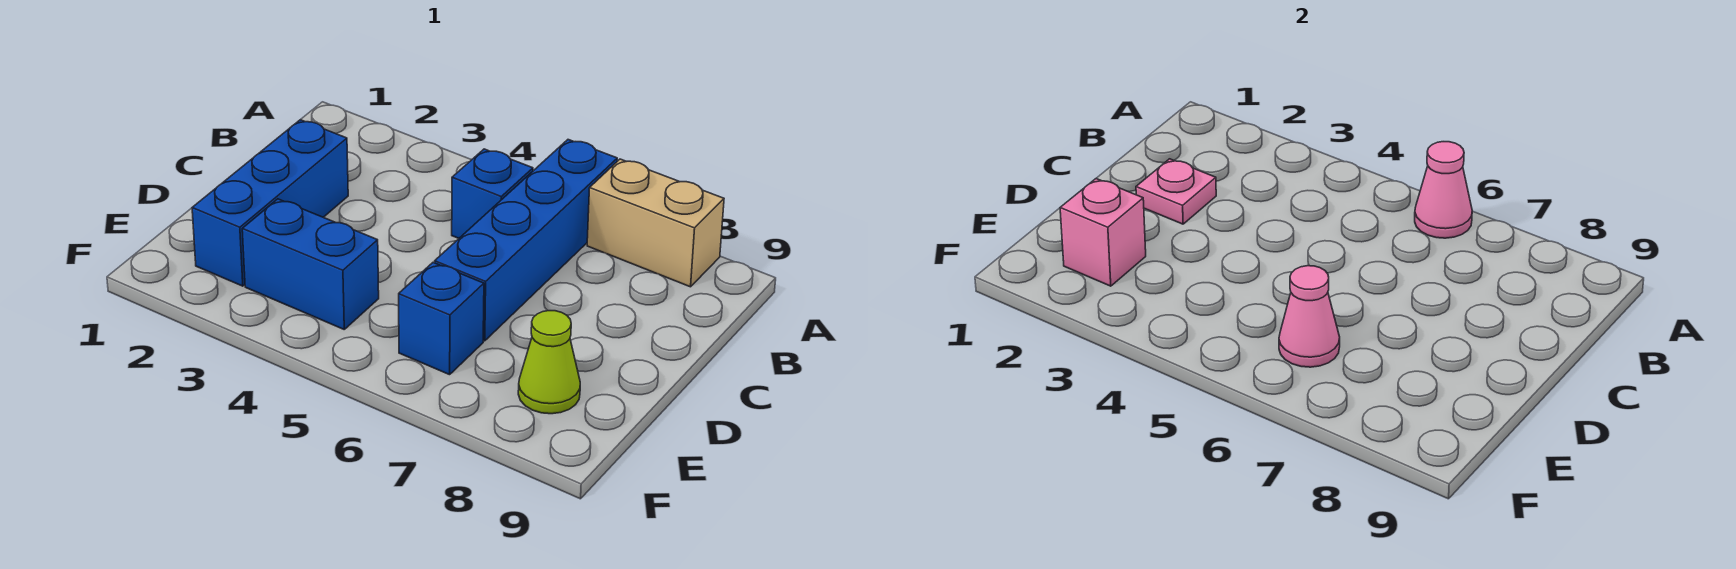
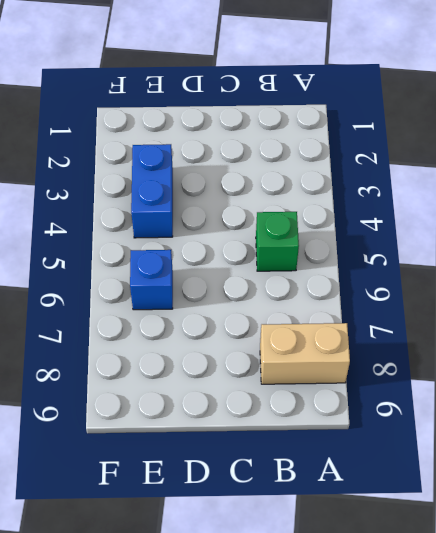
tan 1x2 brick [260,323,350,384] -> tan 1x2 brick turned to [587,159,724,287]
green 1x1 brick [256,212,299,271] -> blue 1x1 brick [452,149,533,238]
none -> blue 1x4 brick [435,140,617,341]
none -> blue 1x3 brick [192,120,348,286]

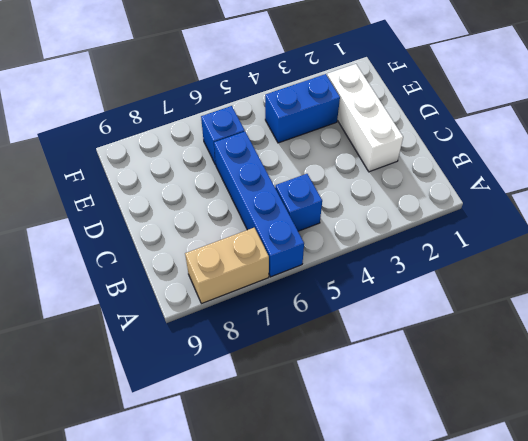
white 1x3 brick [327,64,403,172] -> blue 1x3 brick [192,120,348,286]
none -> lime 1x1 cone [518,311,580,414]
none -> pink 1x1 cone [1415,142,1472,238]

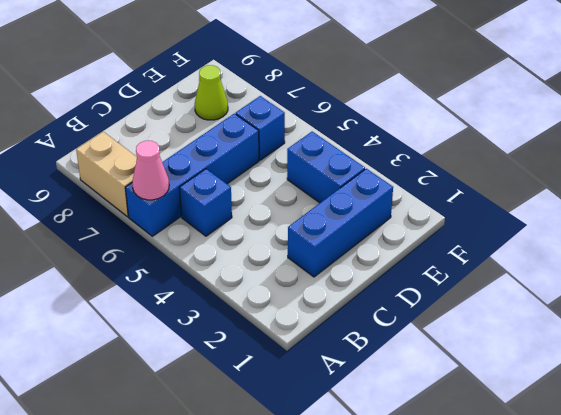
none -> pink 1x1 plate [1136,159,1216,224]
none -> pink 1x1 brick [1060,179,1146,286]

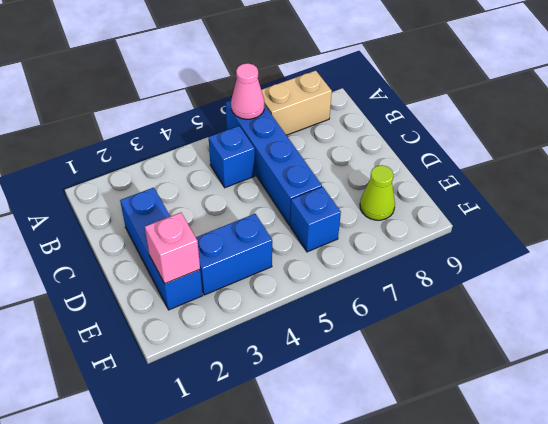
none -> pink 1x1 plate [1136,159,1216,224]
none -> pink 1x1 cone [1279,266,1340,367]

